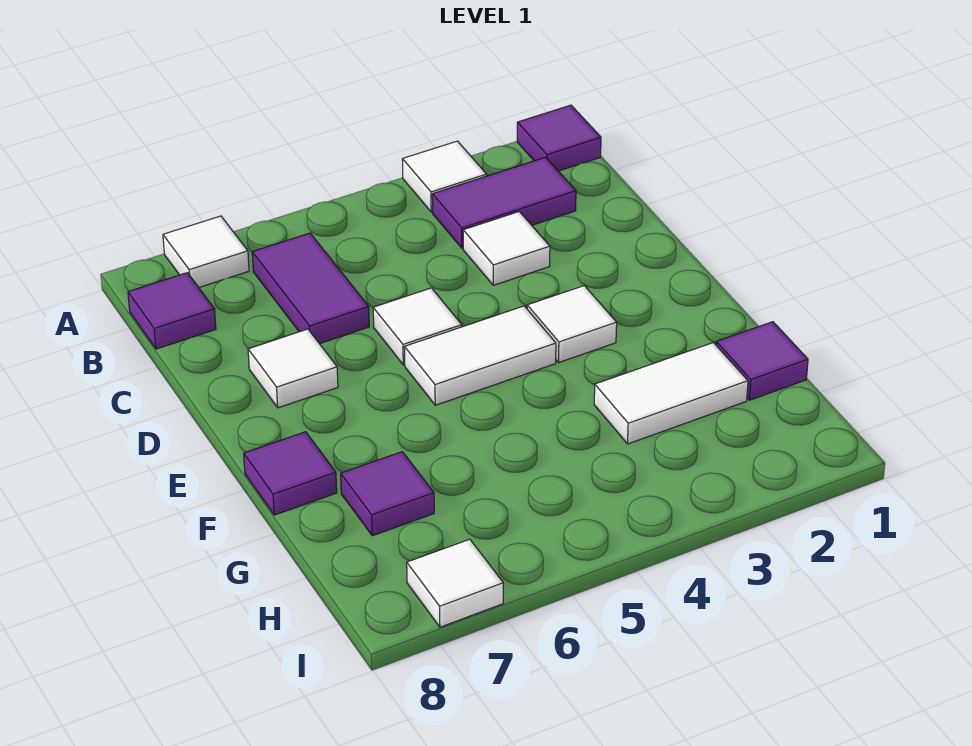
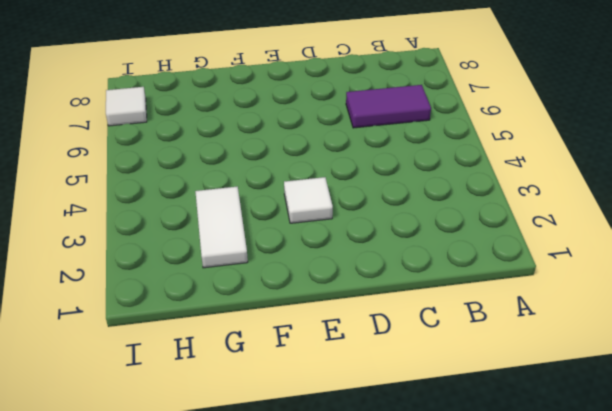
none -> purple 1x1 tile [517,105,601,171]
none -> white 1x1 tile [402,141,487,212]
none -> white 1x1 tile [163,216,249,287]

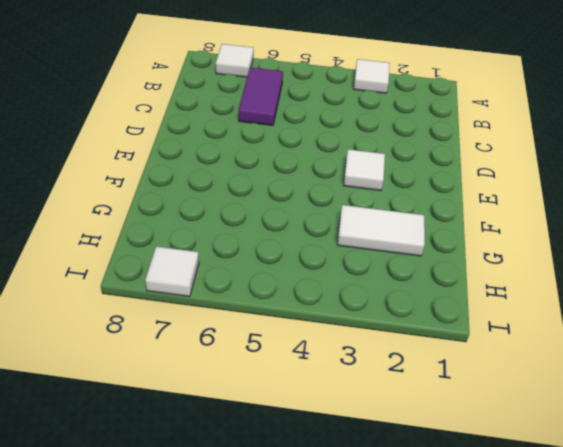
none -> purple 1x1 tile [517,105,601,171]
none -> purple 1x2 tile [432,157,576,248]
none -> purple 1x1 tile [128,273,216,349]

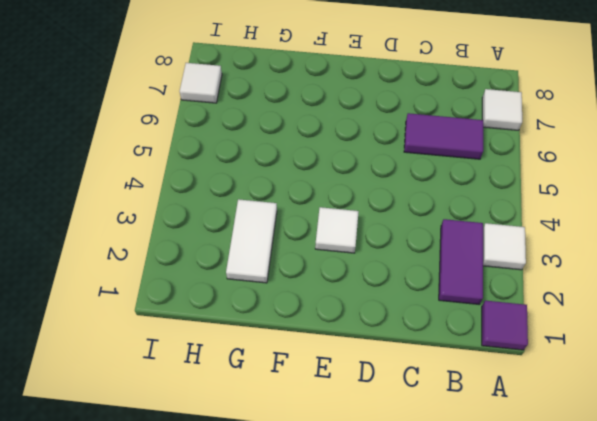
none -> purple 1x1 tile [128,273,216,349]
none -> white 1x1 tile [463,212,550,285]
none -> white 1x1 tile [373,288,462,365]

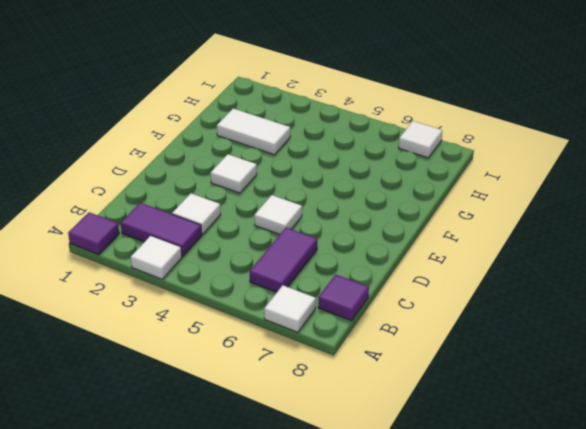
none -> white 1x1 tile [248,329,338,408]
none -> white 1x2 tile [404,306,556,405]
none -> purple 1x1 tile [244,432,337,515]

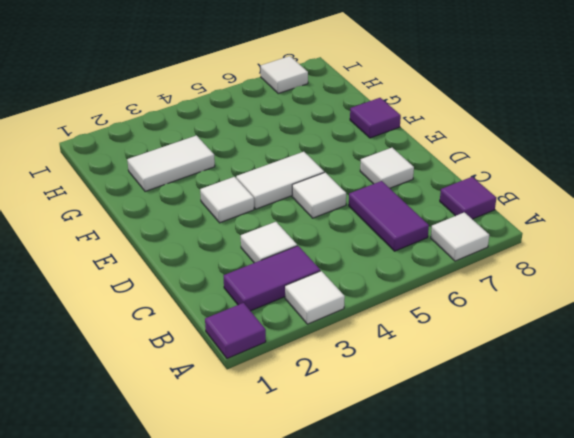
none -> purple 1x1 tile [716,322,808,400]
none -> purple 1x1 tile [341,452,434,536]

